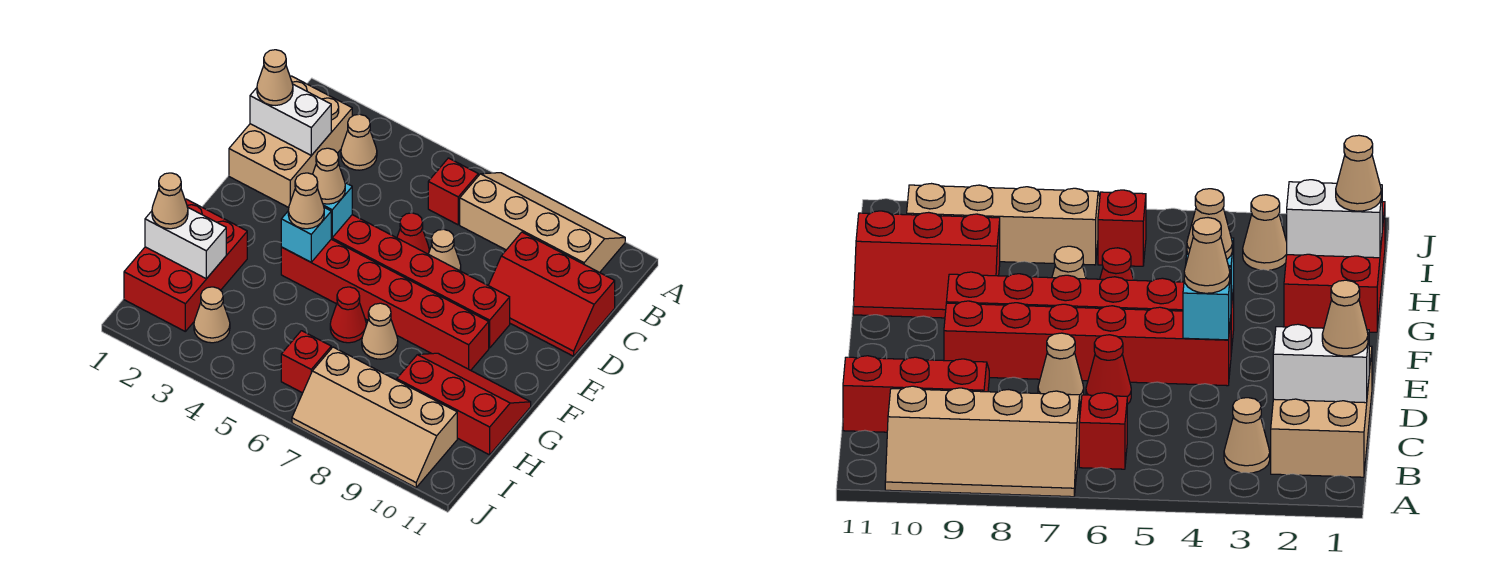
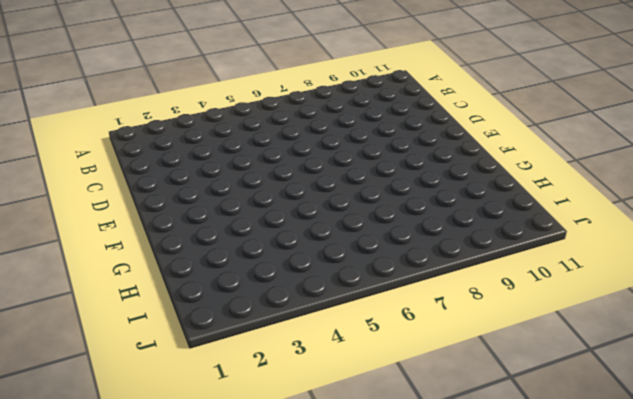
none -> tan 2x4 slope [460,173,625,273]
none -> tan 2x3 brick [229,76,352,208]
none -> tan 1x1 cone [341,114,377,170]

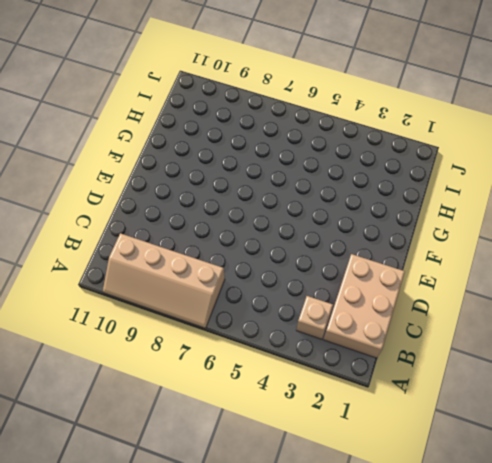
tan 1x1 brick [296,296,333,339] -> tan 1x1 cone [341,114,377,170]
none -> red 1x1 brick [428,158,478,225]
none -> red 2x3 slope [488,232,615,356]
none -> red 1x1 cone [397,213,429,254]

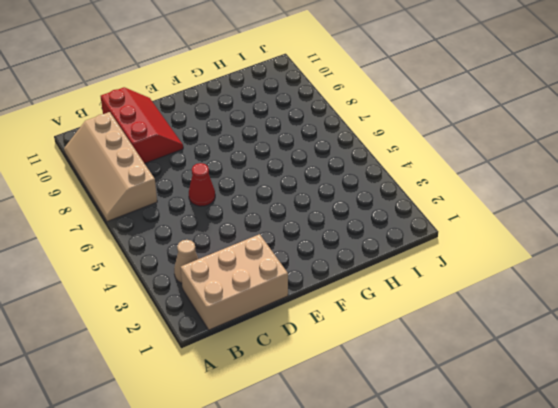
none -> red 1x1 brick [428,158,478,225]
none -> tan 1x1 cone [429,229,461,271]
none -> red 1x6 brick [331,215,510,348]

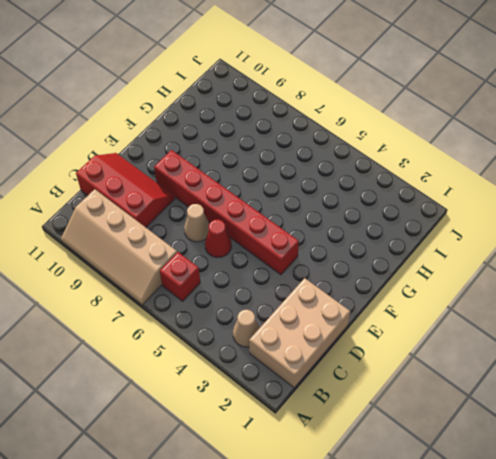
none -> red 1x6 brick [281,239,489,370]
none -> red 2x3 brick [124,199,247,331]
none -> red 1x1 cone [330,287,366,343]

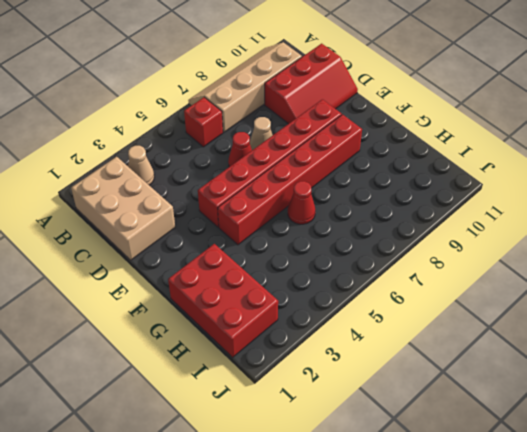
none -> tan 1x1 cone [362,303,398,359]
none -> red 2x3 slope [397,353,531,455]
none -> tan 1x1 cone [194,287,230,343]

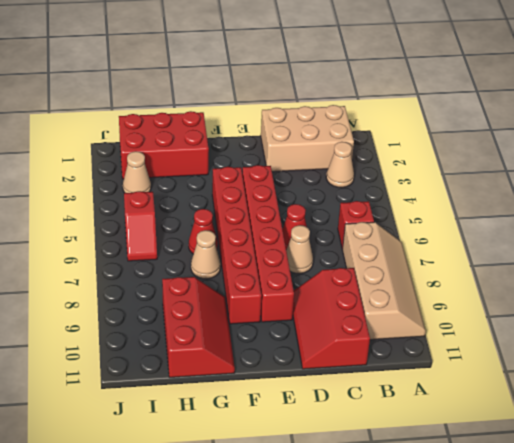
red 1x2 slope [124,191,157,261] -> red 1x1 brick [281,331,331,393]
none -> tan 2x4 slope [292,347,457,488]
none -> white 1x2 brick [250,84,331,156]
none -> cyan 1x1 brick [323,183,352,238]

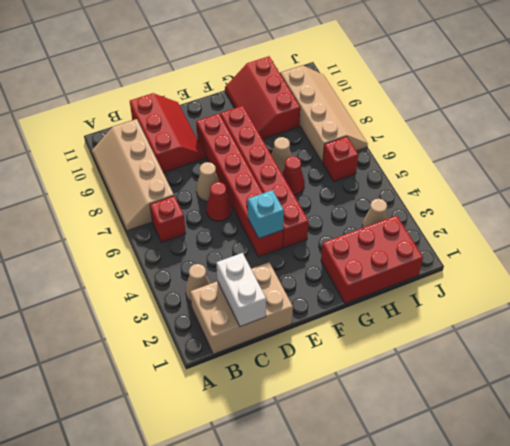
none -> cyan 1x1 brick [281,207,331,262]
none -> white 1x2 brick [145,207,226,279]
none -> tan 1x1 cone [257,50,293,105]

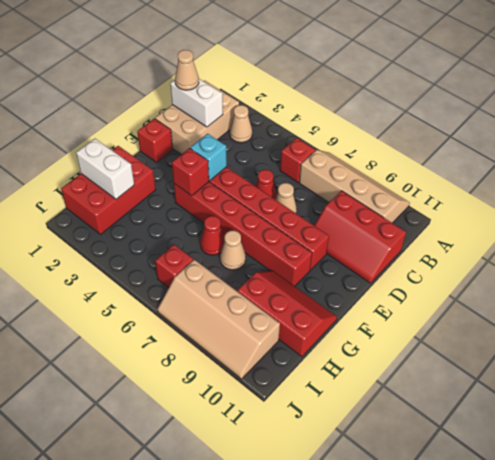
red 1x1 brick [137,119,173,162] -> none
red 1x1 brick [172,148,209,196] -> cyan 1x1 brick [281,207,331,262]
none -> tan 1x1 cone [194,287,230,343]
none -> tan 1x1 cone [313,148,345,204]
none -> tan 1x1 cone [288,173,324,229]

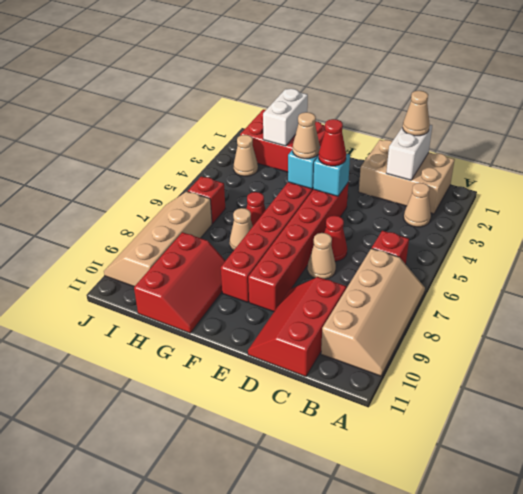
red 1x1 cone [318,119,346,166] -> tan 1x1 cone [313,148,345,204]
none -> tan 1x1 cone [152,173,188,229]

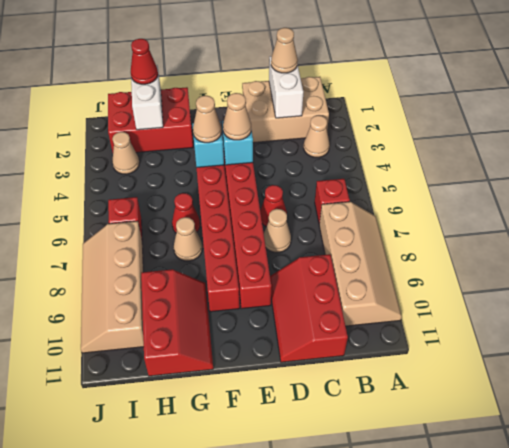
red 1x1 cone [131,39,158,84] -> tan 1x1 cone [152,173,188,229]

